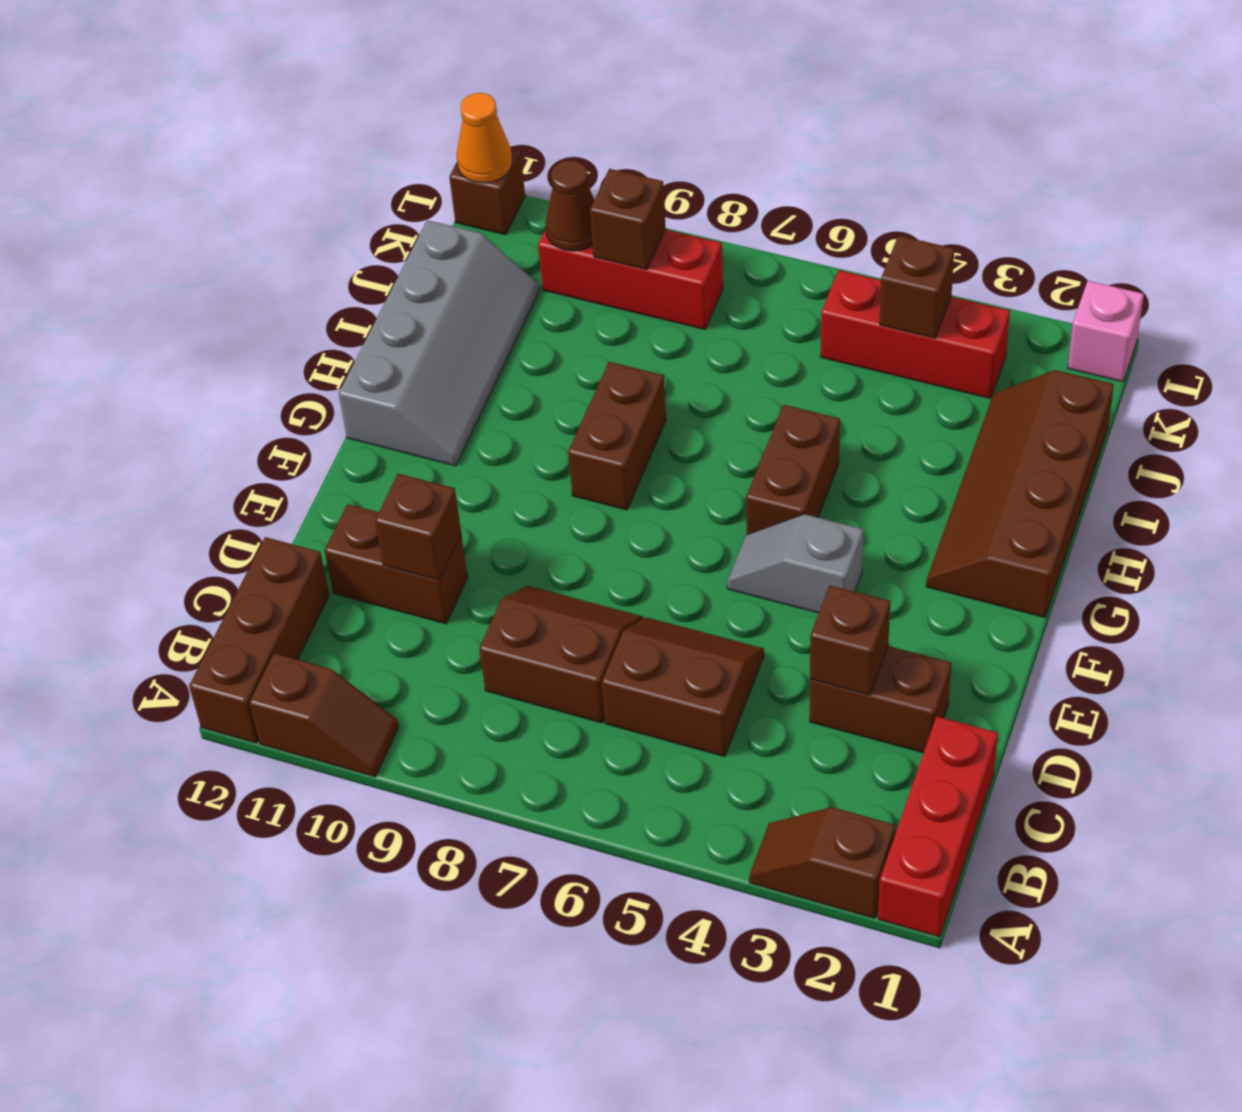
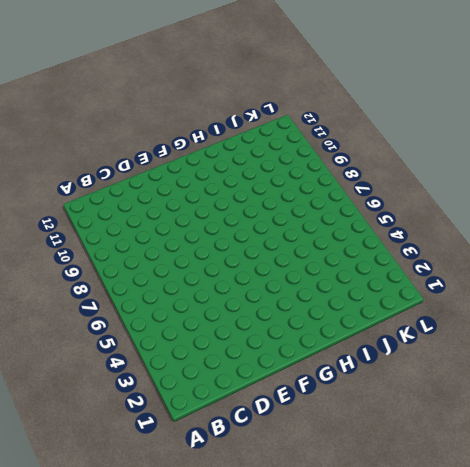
none -> red 1x3 brick [878,716,998,937]
none -> brown 1x2 slope [749,807,895,918]
none -> brown 1x2 slope [249,653,399,777]

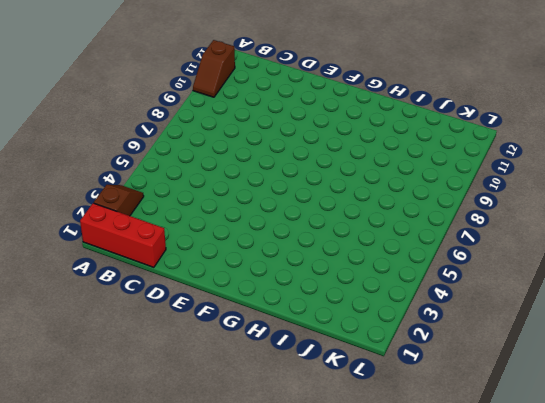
none -> brown 1x3 brick [189,537,329,743]
none -> brown 2x2 slope [602,617,764,757]
none -> brown 2x2 slope [479,586,643,723]

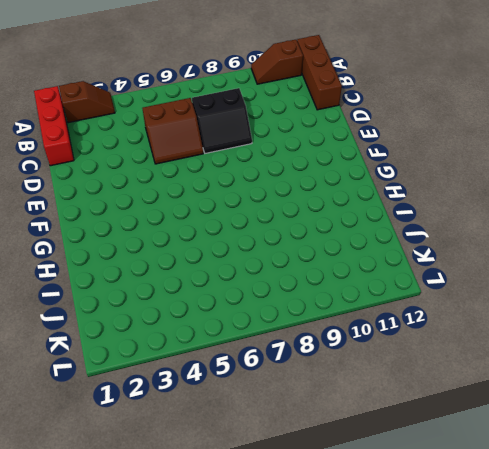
black 2x2 slope [192,88,252,153] -> brown 2x2 slope [479,586,643,723]
none -> brown 1x2 brick [810,646,952,753]
none -> brown 1x2 brick [325,504,468,624]
none -> grey 1x2 slope [727,514,863,613]

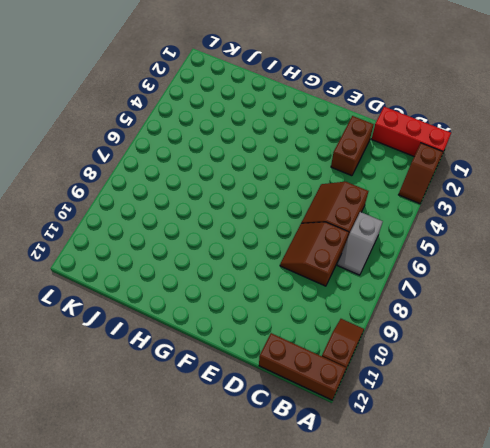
grey 1x2 slope [337,212,383,275] -> grey 1x2 slope moved to [727,514,863,613]
none -> brown 1x2 brick [325,504,468,624]
none -> brown 2x4 slope [926,370,1114,617]
none -> brown 1x2 brick [746,405,840,535]

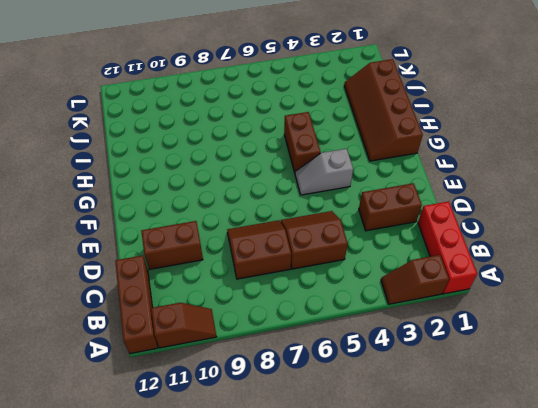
none -> brown 1x2 brick [568,362,666,510]
none -> grey 2x4 slope [339,220,539,466]
none -> red 1x3 brick [821,270,1010,399]

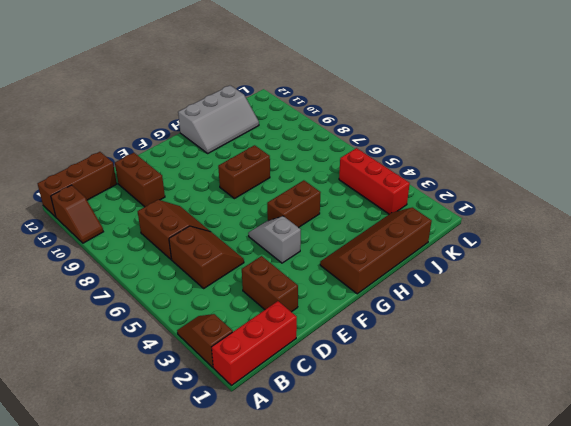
grey 2x3 slope [178,85,259,153] -> grey 2x4 slope [339,220,539,466]
none -> red 1x3 brick [538,229,723,329]
none -> pink 1x1 brick [1068,281,1144,382]
none -> brown 1x1 brick [449,147,525,235]

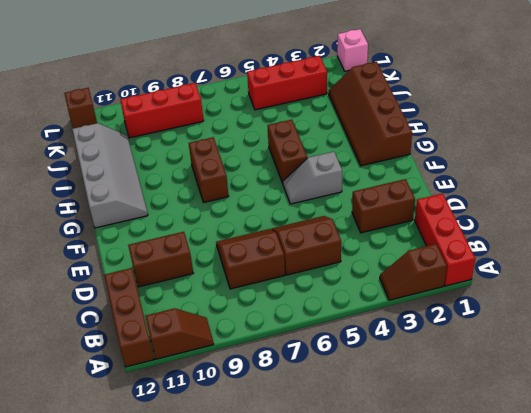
none -> brown 1x1 brick [810,585,890,695]
none -> brown 1x1 brick [375,474,461,580]
none -> brown 1x1 brick [880,236,954,338]

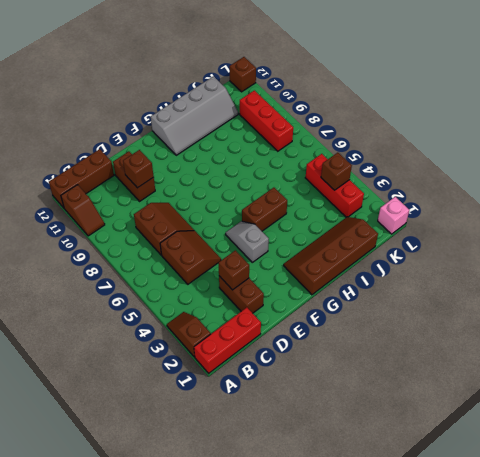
none -> brown 1x2 brick [568,362,666,510]
none -> brown 1x1 brick [590,169,666,270]
none -> brown 1x1 cone [545,160,594,251]

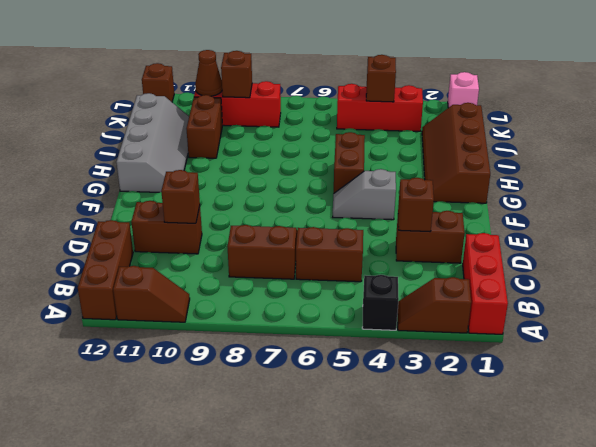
black 1x1 brick [362,275,399,330] -> none
brown 1x2 brick [187,95,223,158] -> brown 1x2 brick moved to [568,362,666,510]
none -> orange 1x1 cone [456,93,512,183]

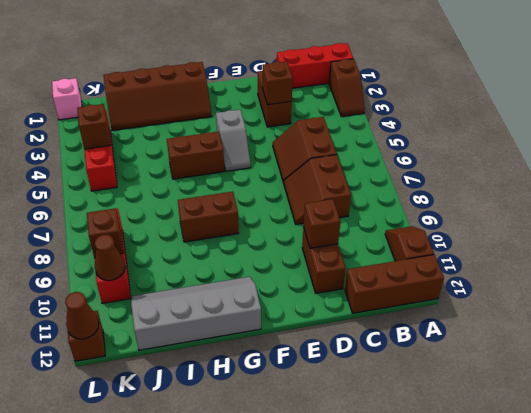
brown 1x1 cone [65,292,99,339] -> orange 1x1 cone [456,93,512,183]

